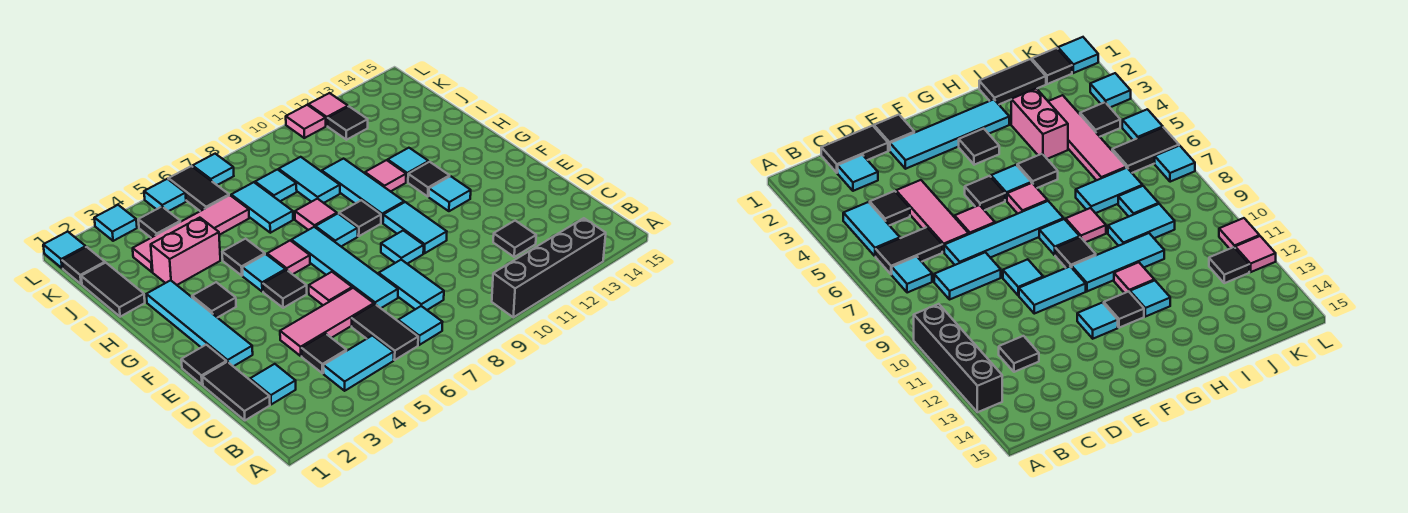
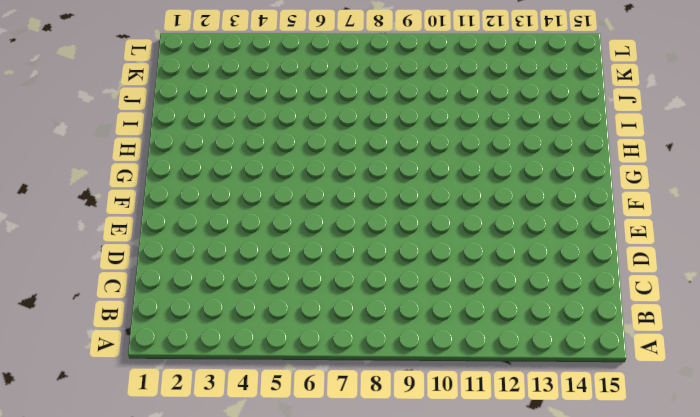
none -> black 1x4 brick [492,218,606,317]
none -> cyan 1x2 tile [323,336,394,391]
none -> black 1x2 tile [352,304,418,360]
none -> cyan 1x1 tile [398,306,442,345]

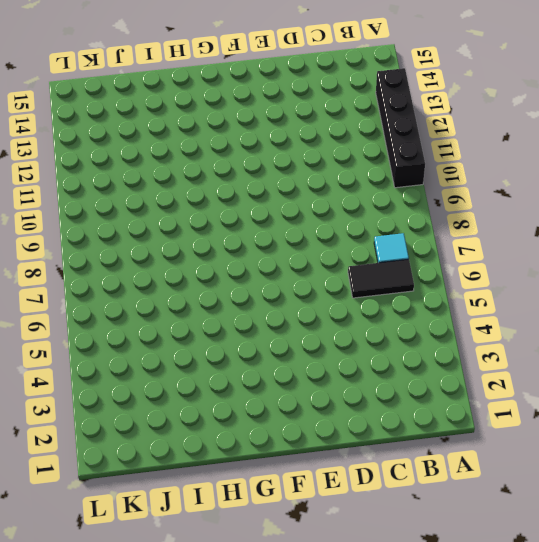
none -> cyan 1x2 tile [323,336,394,391]
none -> black 1x2 tile [202,362,270,420]
none -> cyan 1x1 tile [250,364,296,405]
none -> black 1x1 tile [302,334,346,373]

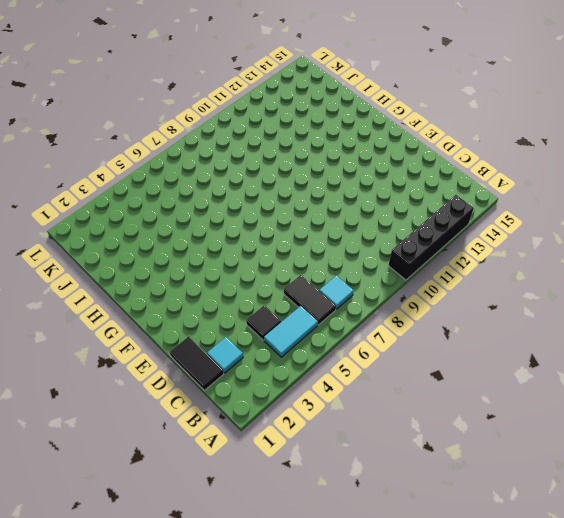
none -> cyan 1x2 tile [379,260,444,310]
none -> black 1x1 tile [493,221,536,257]
none -> pink 1x3 tile [280,288,374,356]
none -> cyan 1x4 tile [291,227,398,308]

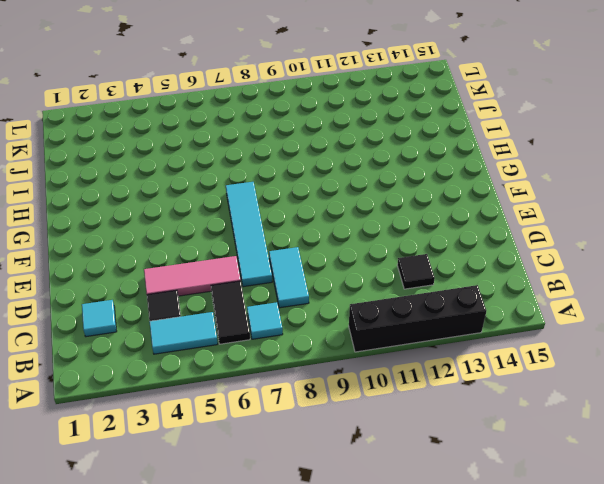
none -> black 1x2 tile [202,362,270,420]
none -> black 1x1 tile [181,345,226,385]
none -> cyan 1x4 tile [146,280,253,366]
none -> pink 1x1 tile [309,272,352,305]

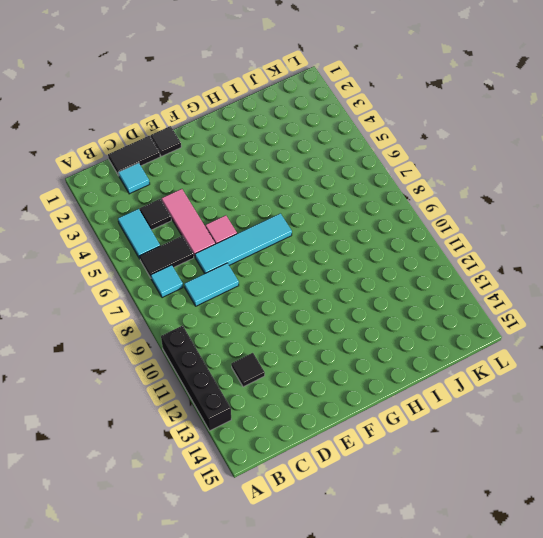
none -> cyan 1x4 tile [146,280,253,366]
none -> cyan 1x1 tile [381,230,424,264]
none -> cyan 1x2 tile [383,202,447,253]
none -> black 1x1 tile [263,270,307,308]

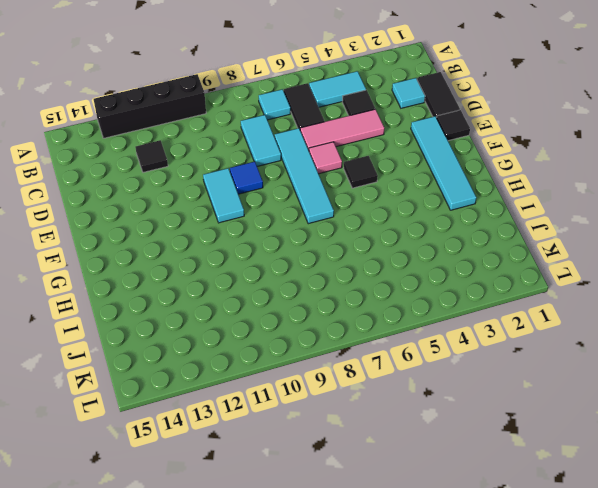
blue 1x1 tile [230,162,263,194] -> cyan 1x1 tile [381,230,424,264]
none -> cyan 1x1 tile [429,176,471,211]
none -> black 1x1 tile [192,282,236,318]
none -> cyan 1x1 tile [242,254,286,292]
none -> pink 1x1 tile [267,240,310,274]

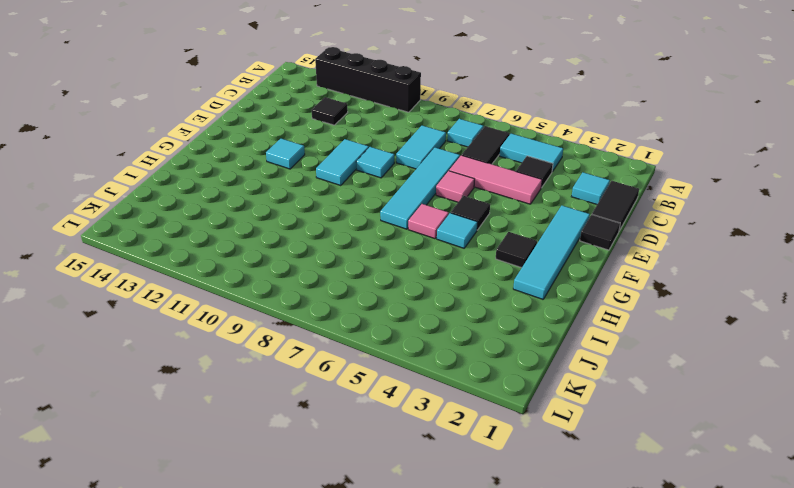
none -> cyan 1x1 tile [315,214,358,246]
none -> black 1x1 tile [339,200,381,236]
none -> cyan 1x3 tile [322,159,404,223]
none -> black 1x1 tile [408,162,449,197]

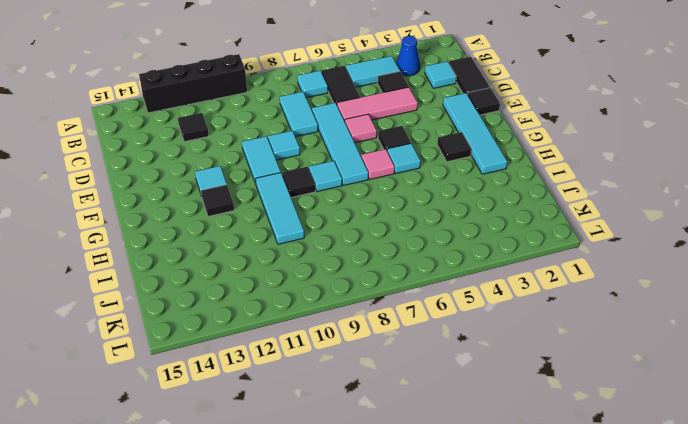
blue 1x1 cone [396,36,420,76] -> none
none -> black 1x1 tile [222,239,265,276]
none -> pink 1x1 tile [295,199,337,230]
none -> pink 1x1 tile [365,160,406,192]
none -> cyan 1x1 tile [388,148,429,182]

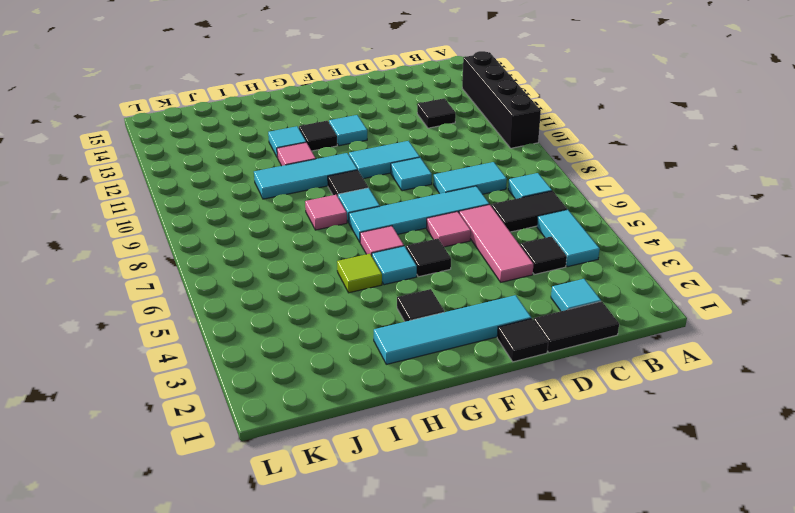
lime 1x1 tile [337,254,382,293] -> black 1x1 tile [222,239,265,276]
none -> black 1x2 tile [81,263,145,317]
none -> pink 1x2 brick [151,218,220,285]
none -> cyan 1x2 tile [231,182,293,233]
none -> cyan 1x2 tile [279,157,340,203]

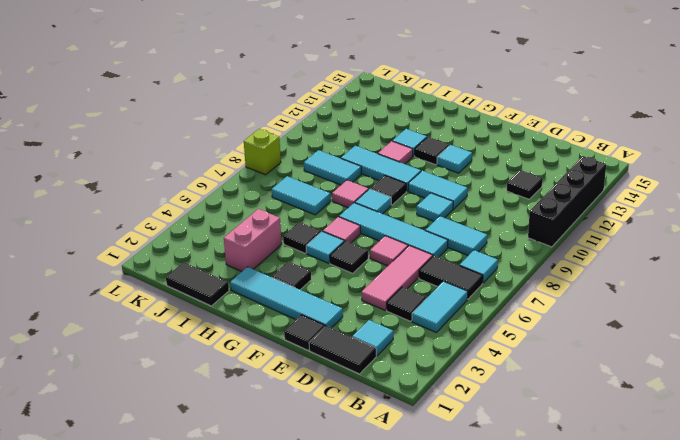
lime 1x1 brick [244,129,281,175] -> none
none -> pink 1x4 tile [133,195,249,272]
none -> cyan 1x1 tile [255,170,297,201]
none -> black 1x1 tile [62,247,105,284]
none -> black 1x1 tile [138,207,180,238]

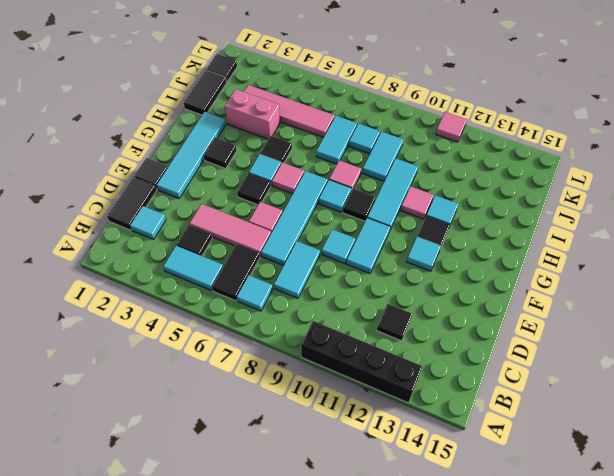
none -> black 1x1 tile [138,207,180,238]
none -> black 1x2 tile [169,166,229,211]
none -> black 1x1 tile [328,107,368,140]
none -> cyan 1x1 tile [43,232,86,268]

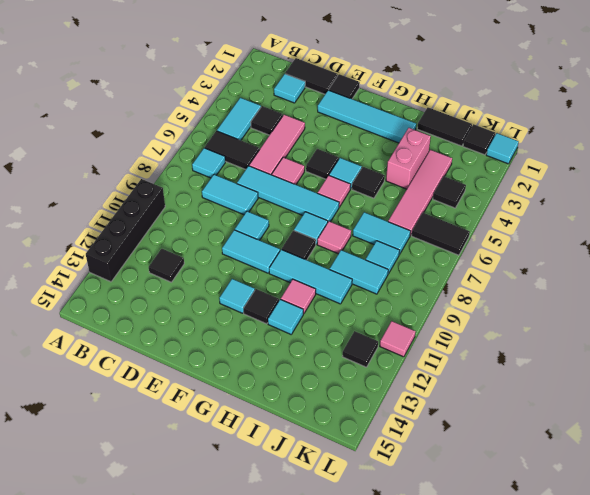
none -> black 1x1 tile [192,282,236,318]
none -> cyan 1x1 tile [94,205,137,241]
none -> cyan 1x1 tile [144,179,186,211]
none -> cyan 1x1 tile [193,154,234,185]

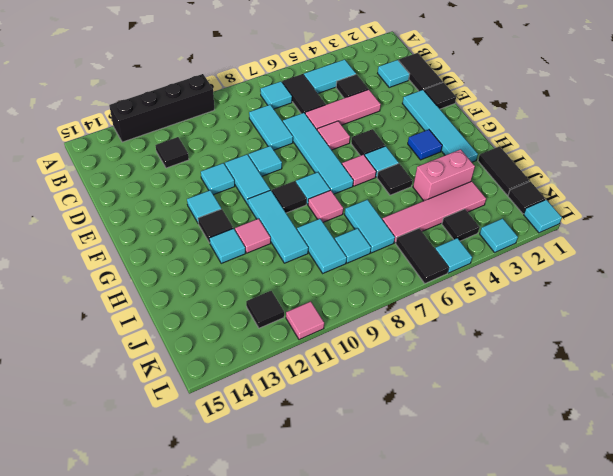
cyan 1x1 tile [201,163,235,195] -> cyan 1x1 tile moved to [193,154,234,185]
blue 1x1 tile [408,130,442,160] -> black 1x1 tile [192,282,236,318]
none -> pink 1x1 tile [308,93,348,126]

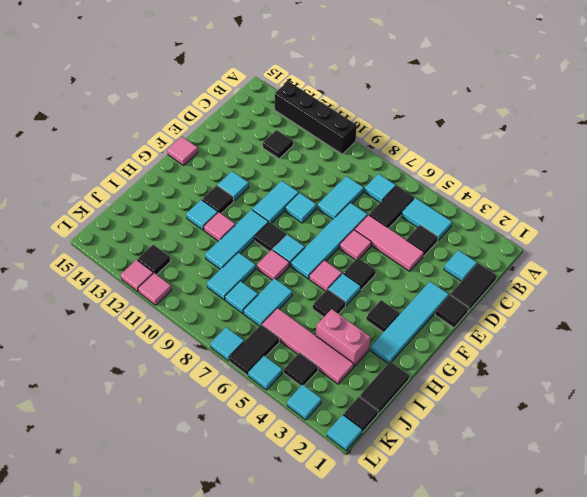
pink 1x1 tile [167,137,198,165] -> none

